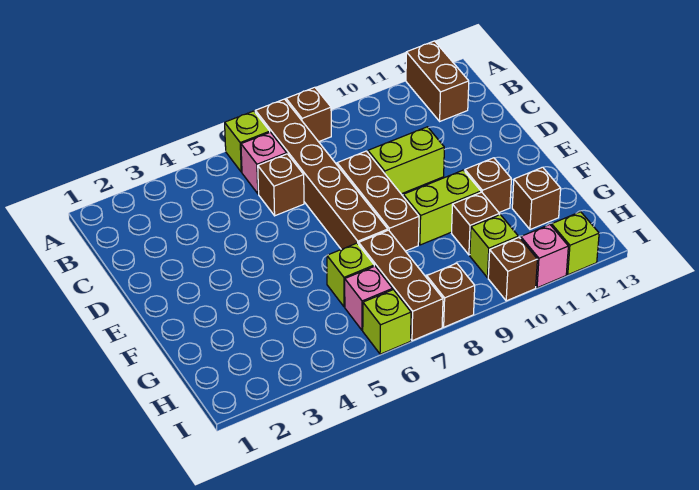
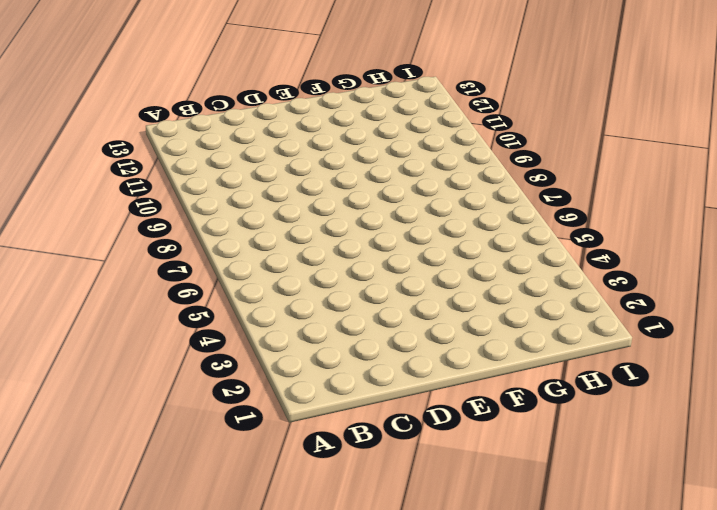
none -> lime 1x1 brick [225,111,270,172]
none -> brown 1x6 brick [255,99,388,249]
none -> brown 1x1 brick [286,87,331,142]

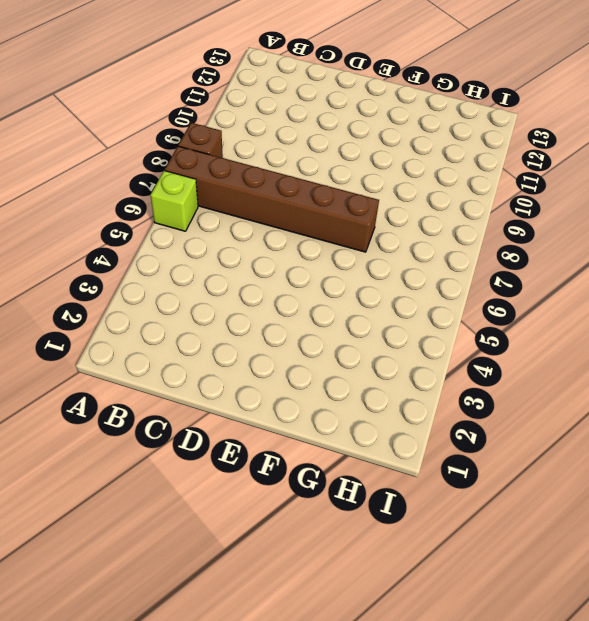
none -> brown 1x2 brick [406,41,469,121]
none -> pink 1x1 brick [241,132,287,194]
none -> brown 1x1 brick [258,154,304,216]

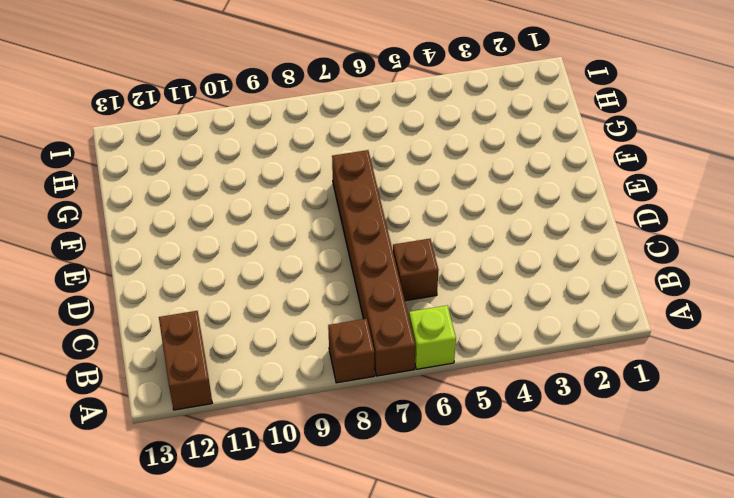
none -> pink 1x1 brick [241,132,287,194]
none -> brown 1x3 brick [337,151,419,251]
none -> lime 1x2 brick [368,127,444,194]

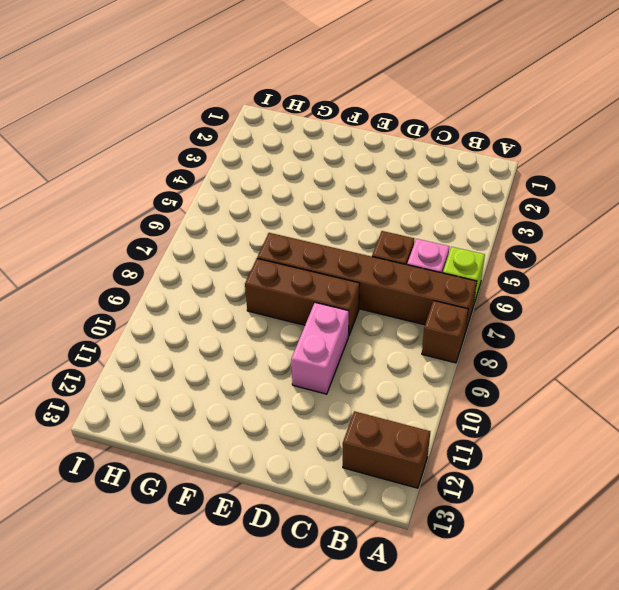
pink 1x2 brick [291,303,349,394] -> lime 1x2 brick [368,127,444,194]
none -> lime 1x2 brick [403,170,481,245]
none -> brown 1x1 brick [465,158,511,212]
none -> lime 1x1 brick [327,243,374,307]

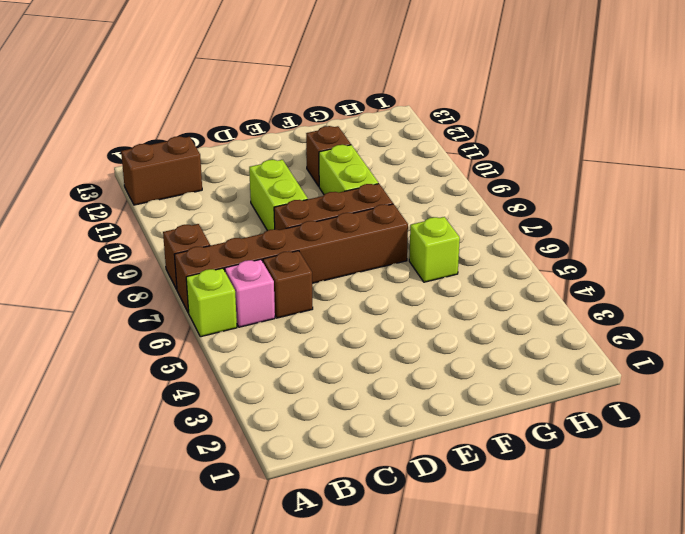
none -> brown 1x3 brick [359,230,443,341]
none -> brown 1x1 brick [452,192,499,255]
none -> brown 1x1 brick [512,167,561,229]

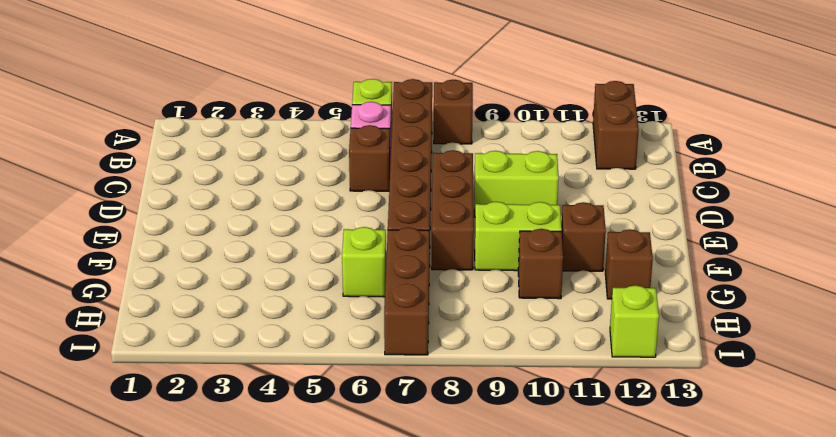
none -> pink 1x1 brick [345,266,393,330]
none -> lime 1x1 brick [470,215,518,278]
none -> lime 1x1 brick [363,290,411,354]

